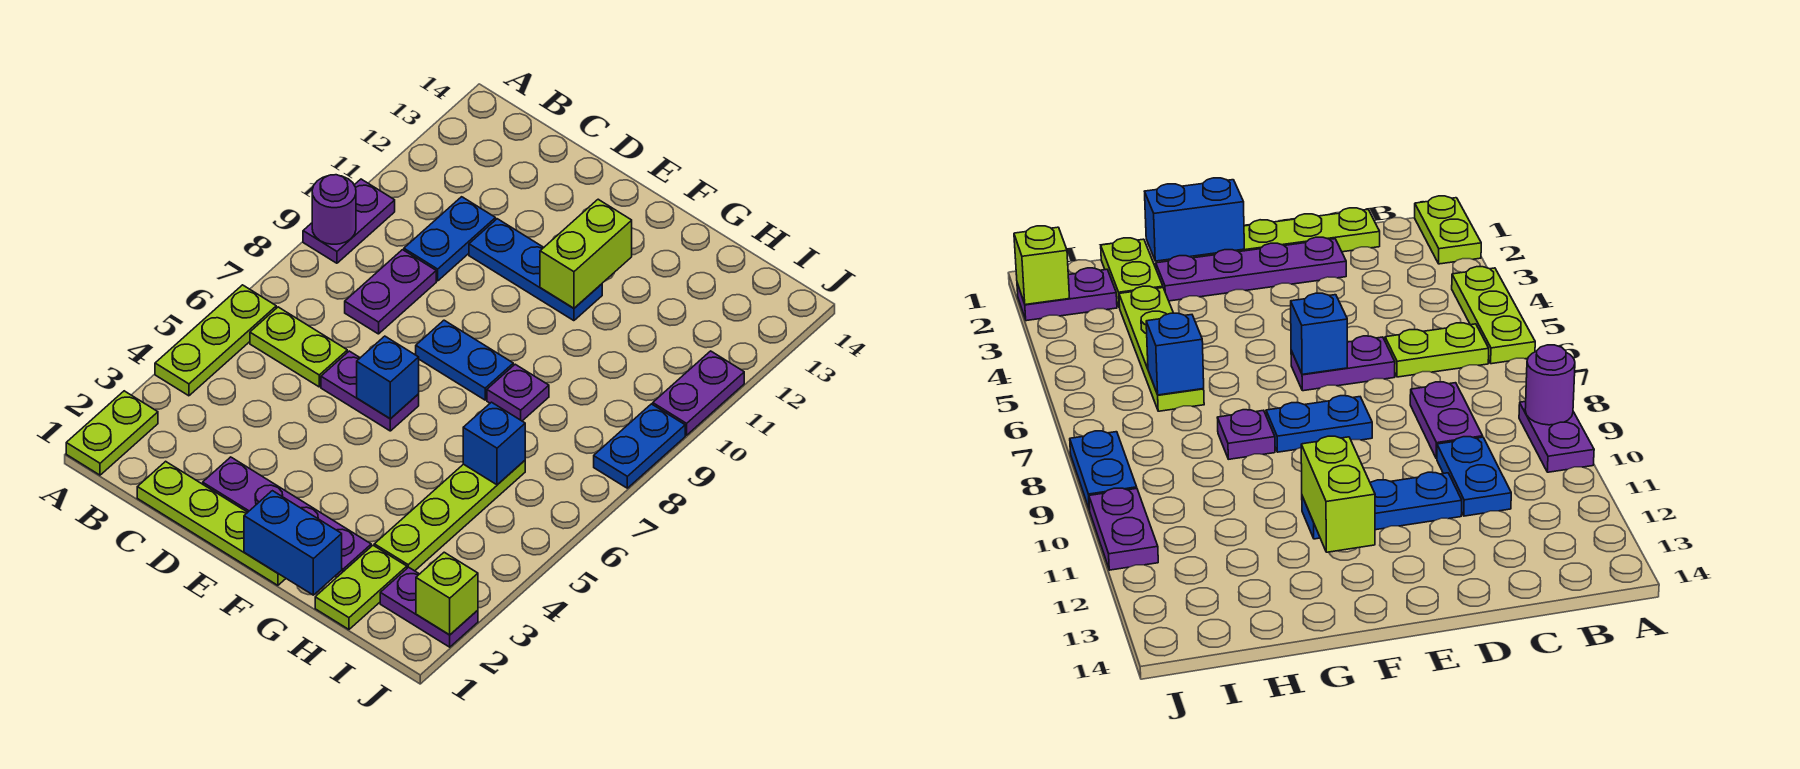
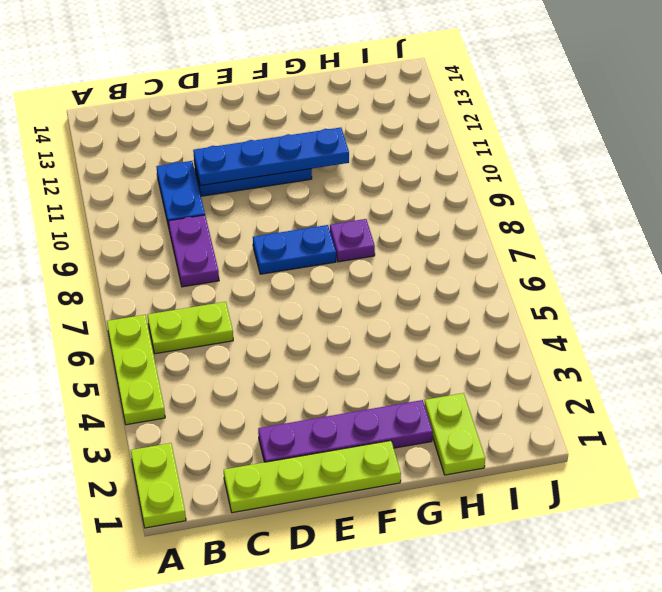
blue 1x4 plate [193,127,349,186] -> lime 1x2 brick [540,199,632,308]
none -> purple 1x2 plate [303,179,395,263]
none -> purple 1x2 plate [321,351,419,431]
none -> lime 1x4 plate [374,461,525,571]

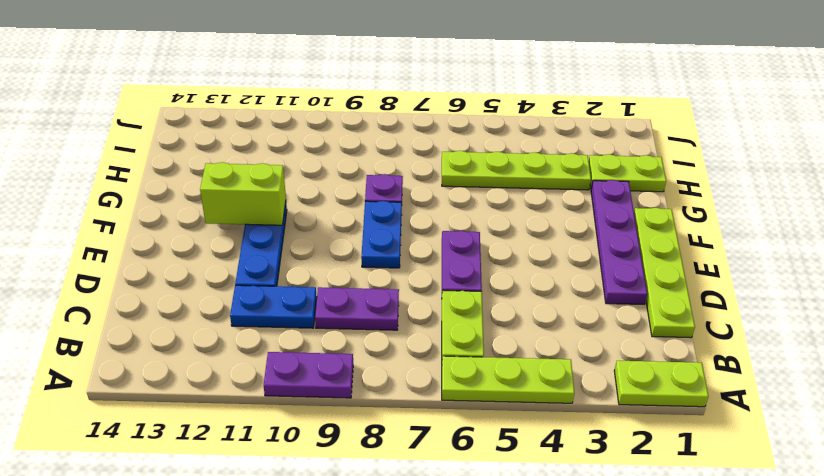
none -> purple 1x2 plate [380,567,478,647]
none -> blue 1x2 plate [594,404,685,488]
none -> purple 1x2 plate [653,351,744,435]

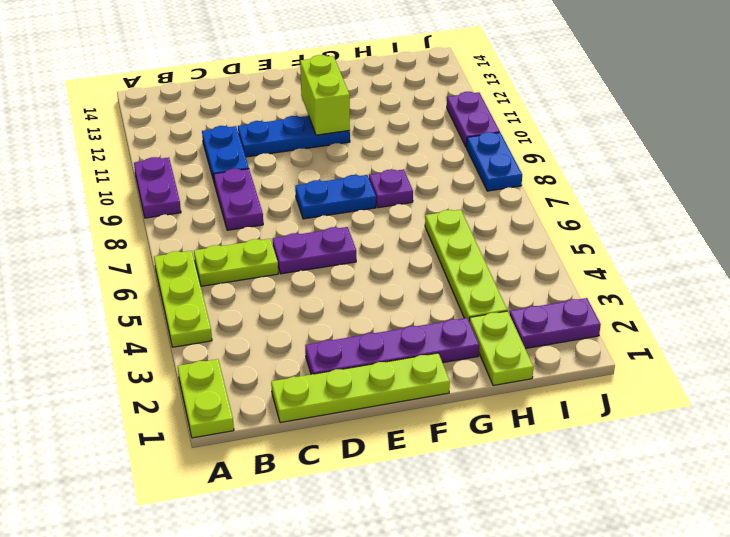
none -> purple 1x1 round brick [312,175,356,244]
none -> blue 1x1 brick [357,336,419,419]
none -> blue 1x2 brick [244,491,342,595]

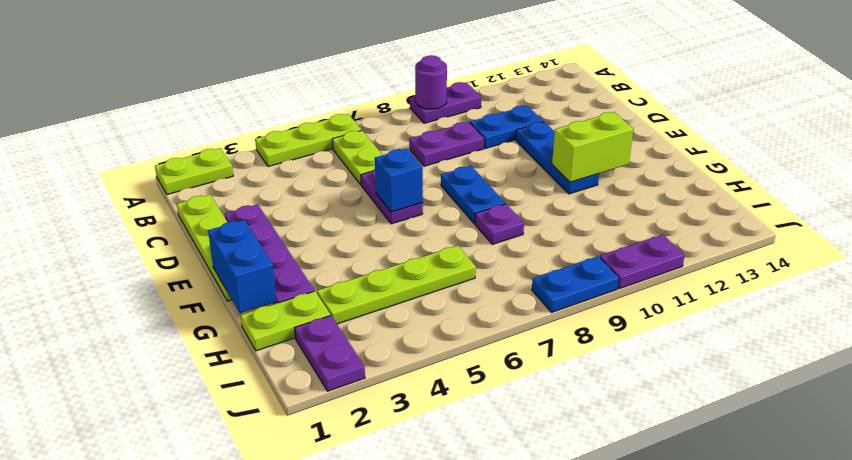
none -> blue 1x1 brick [463,402,525,485]
none -> lime 1x1 brick [416,552,478,635]

